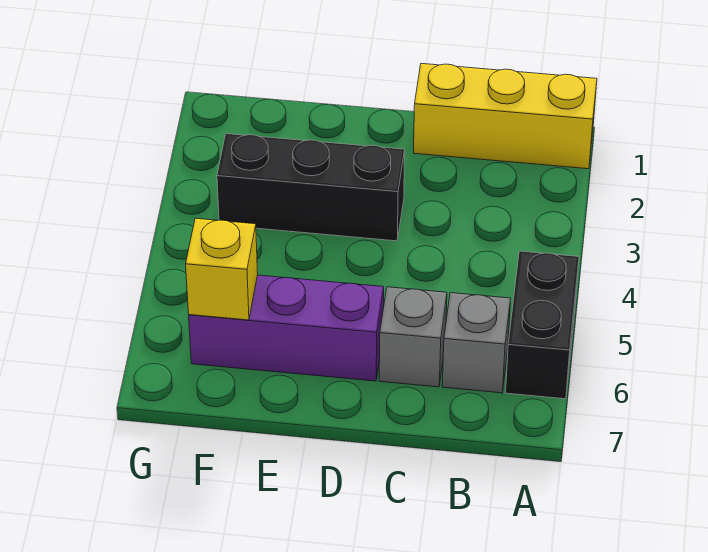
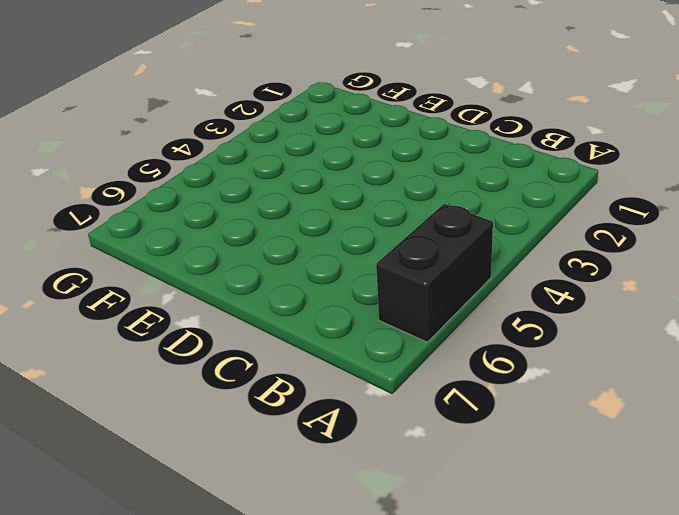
none -> yellow 1x3 brick [414,64,597,169]
none -> grey 1x1 brick [442,293,511,393]

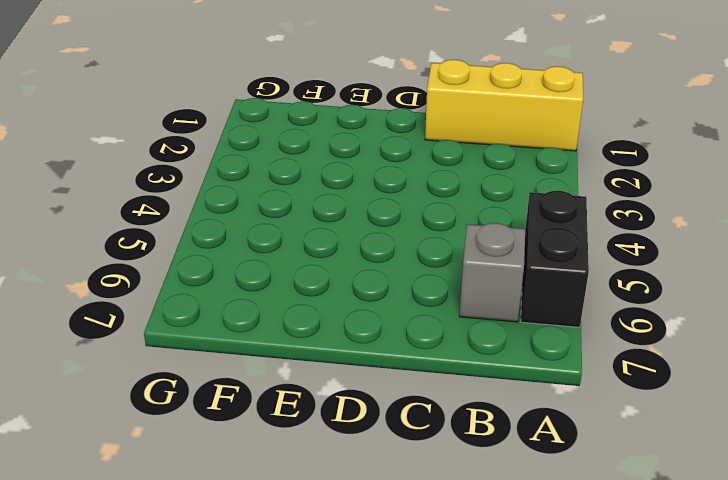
none -> grey 1x1 brick [379,287,447,387]
none -> black 1x3 brick [217,134,405,241]

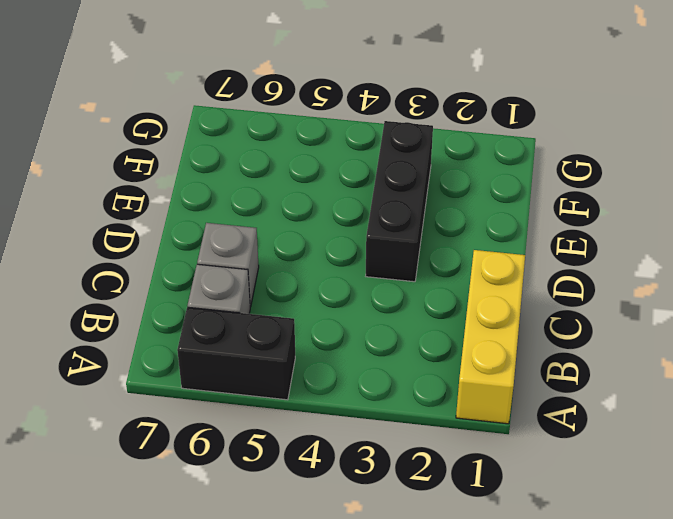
none -> purple 1x3 brick [189,275,384,381]
none -> yellow 1x1 brick [186,218,258,320]

